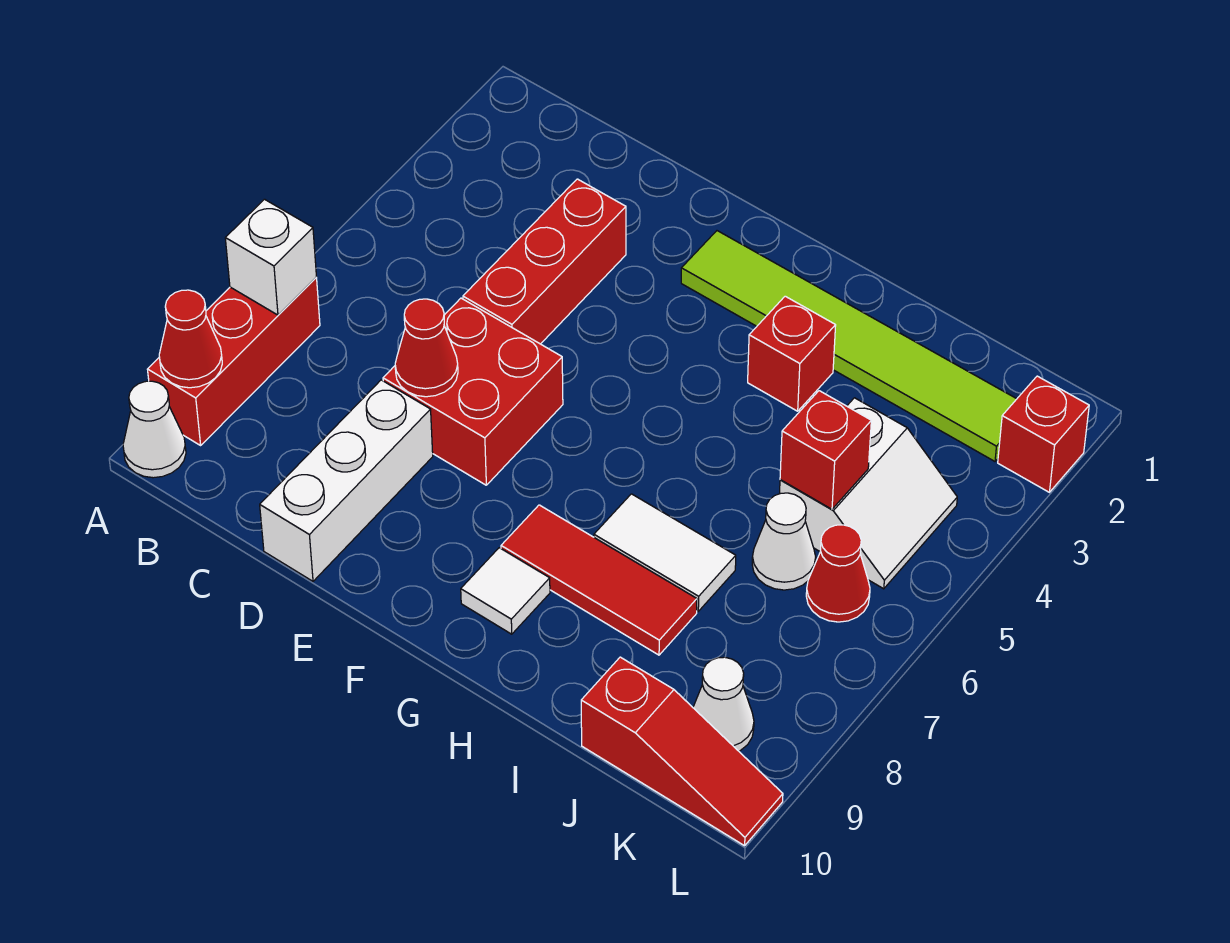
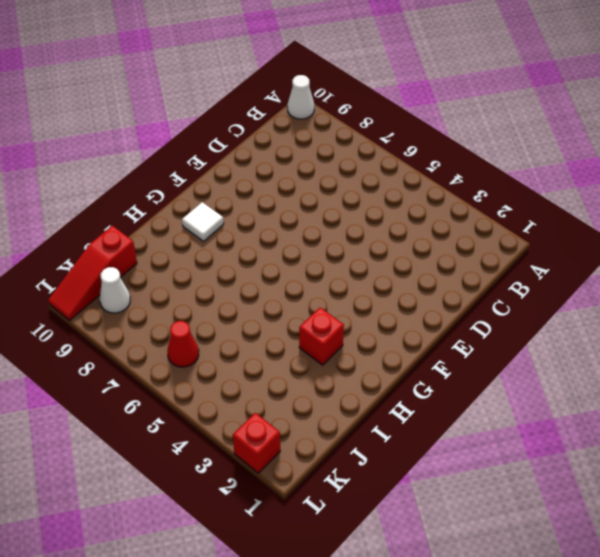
none -> red 1x3 brick [147,278,320,445]
none -> red 1x3 brick [463,179,626,344]
none -> red 2x2 brick [383,298,563,485]

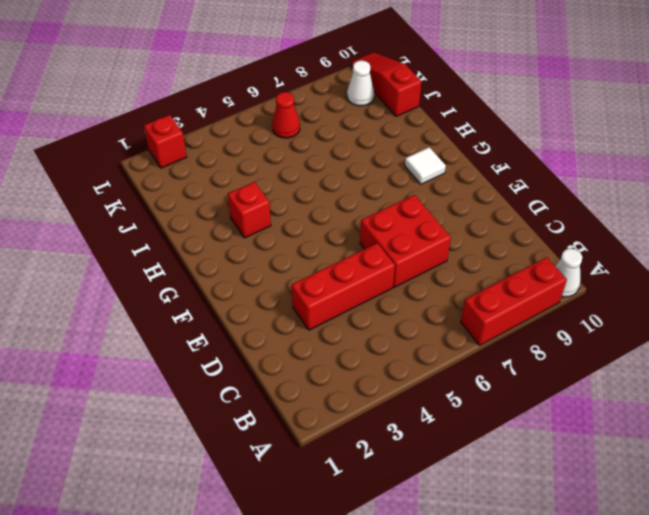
none -> white 1x3 brick [260,380,433,581]
none -> lime 1x6 tile [681,231,1016,461]
none -> red 1x3 tile [501,505,697,655]

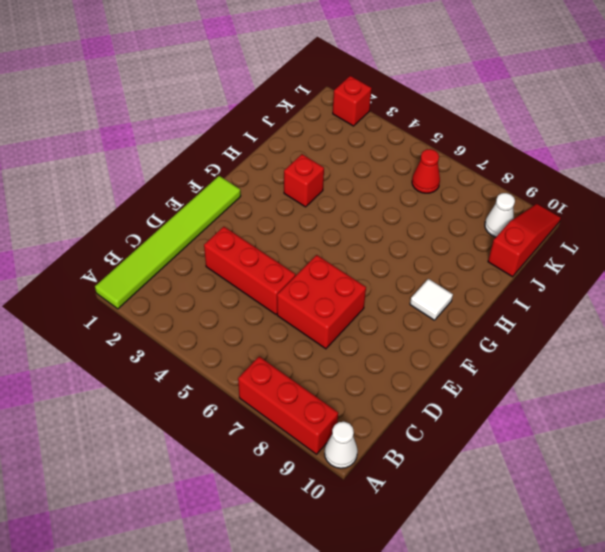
lime 1x6 tile [95,176,241,309] -> lime 1x6 tile moved to [681,231,1016,461]
none -> white 1x3 brick [260,380,433,581]
none -> red 1x3 tile [501,505,697,655]
none -> white 1x2 tile [594,494,736,611]

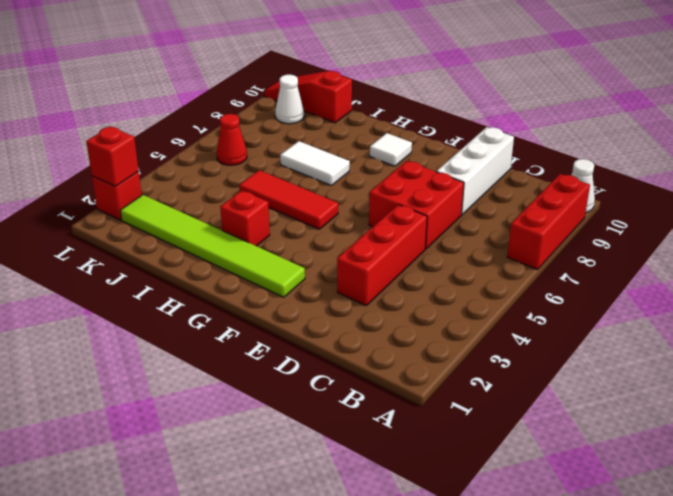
red 1x3 tile [239,170,338,229] -> red 1x3 tile moved to [501,505,697,655]
red 1x1 brick [86,127,139,186] -> red 1x1 brick moved to [780,391,871,509]
none -> white 2x2 slope [780,398,957,589]
none -> white 1x1 cone [752,493,816,590]
none -> white 1x1 brick [225,199,316,315]

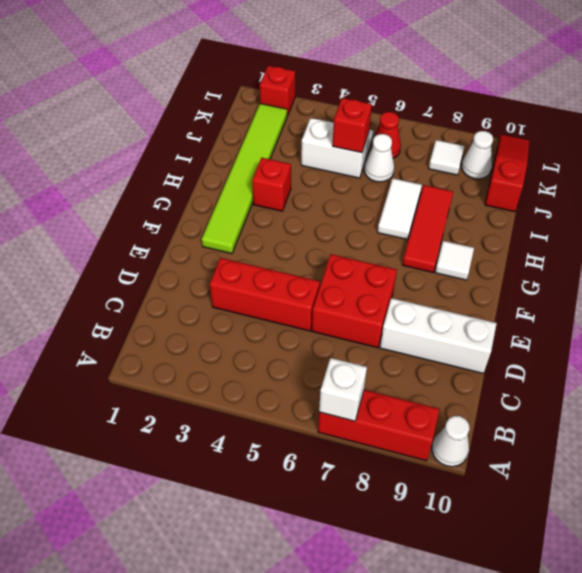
white 1x1 tile [429,140,465,175] -> none
none -> red 1x1 cone [159,290,222,388]
none -> red 1x1 cone [395,299,458,397]

